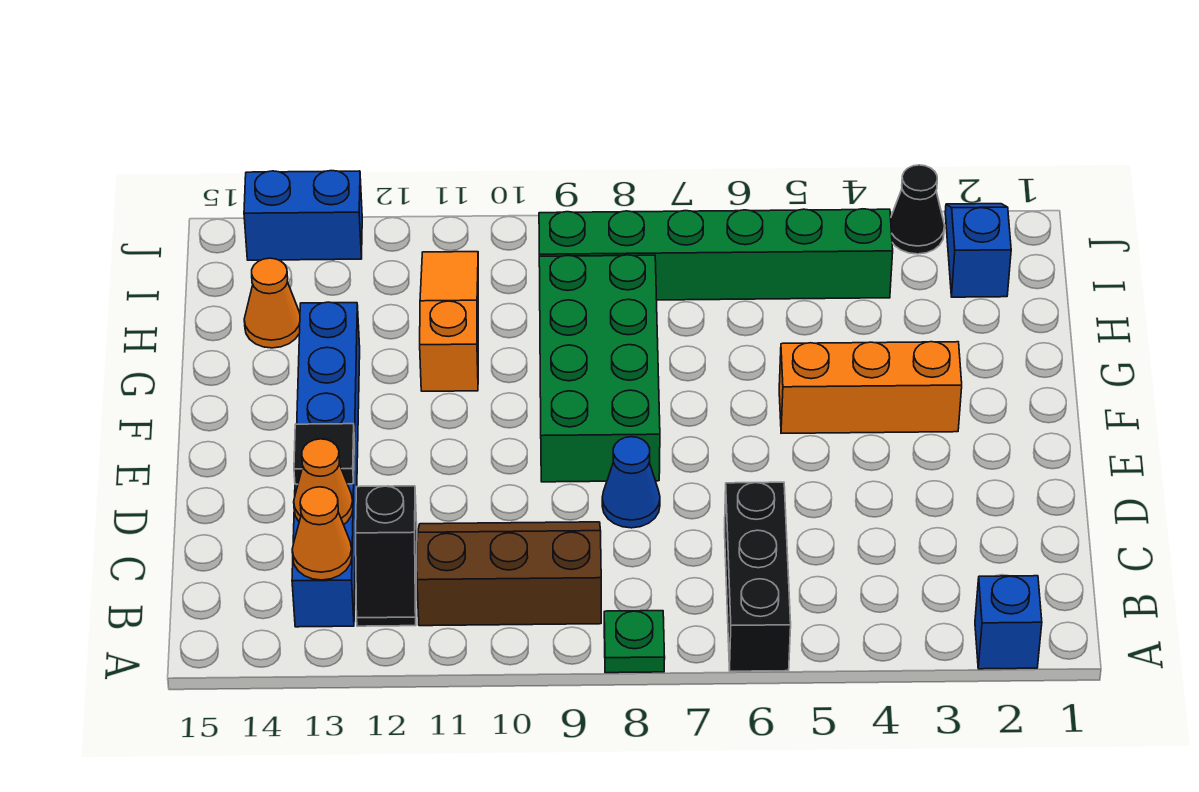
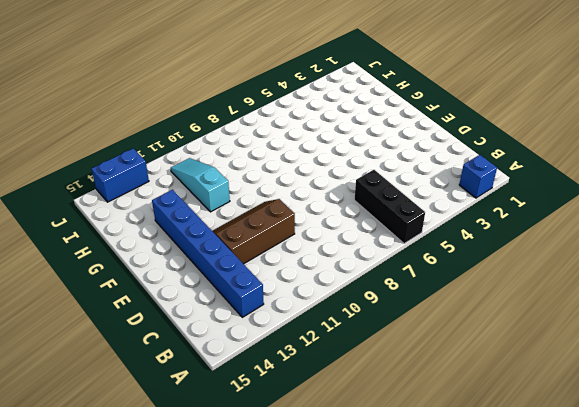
brown 2x3 slope [213,199,295,264] -> brown 2x3 slope moved to [417,522,601,626]
cyan 1x3 slope [171,158,230,212] -> orange 1x3 slope [420,252,478,391]
none -> green 1x1 plate [604,611,665,673]
none -> black 1x2 slope [356,486,417,626]
none -> blue 1x1 cone [602,437,660,528]

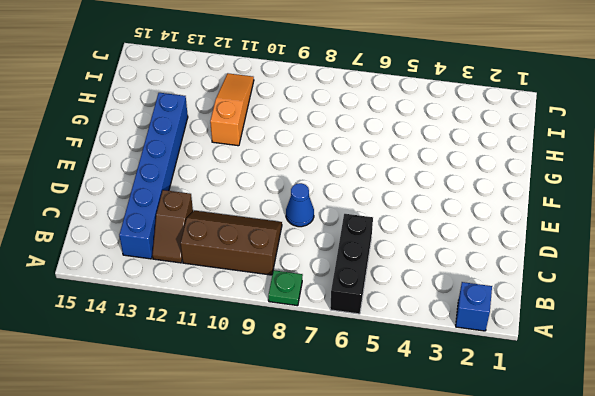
brown 1x2 slope [152,190,193,263] -> black 1x2 slope [356,486,417,626]
none -> green 2x4 brick [539,255,660,482]
none -> orange 1x3 brick [779,342,962,433]
none -> orange 1x1 cone [244,258,300,348]

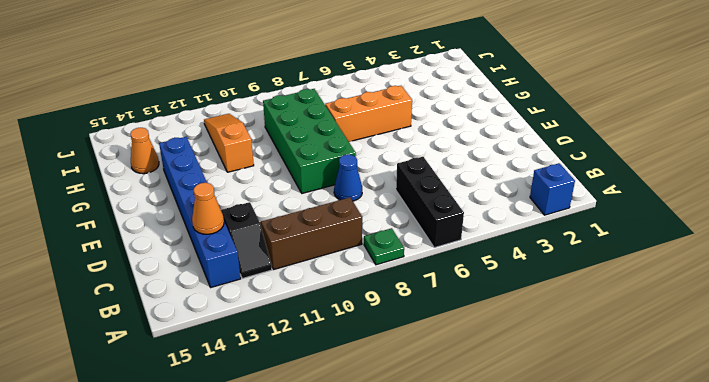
orange 1x3 brick [325,86,412,142] -> orange 1x3 brick moved to [779,342,962,433]
none -> blue 1x2 slope [945,204,1011,297]
none -> green 1x6 brick [539,209,893,300]
none -> black 1x1 cone [891,165,945,254]

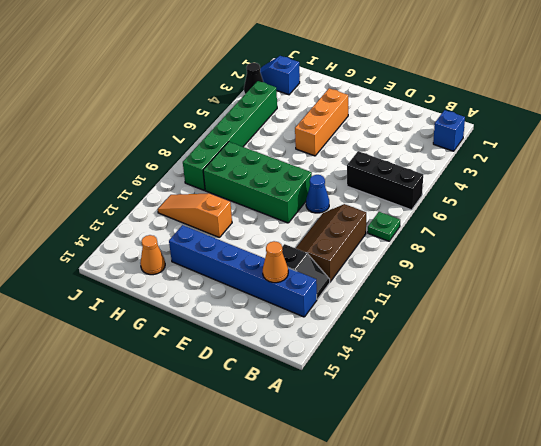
none -> blue 1x2 brick [244,171,362,260]
none -> orange 1x1 cone [292,487,352,580]
none -> black 1x1 tile [294,424,355,484]

